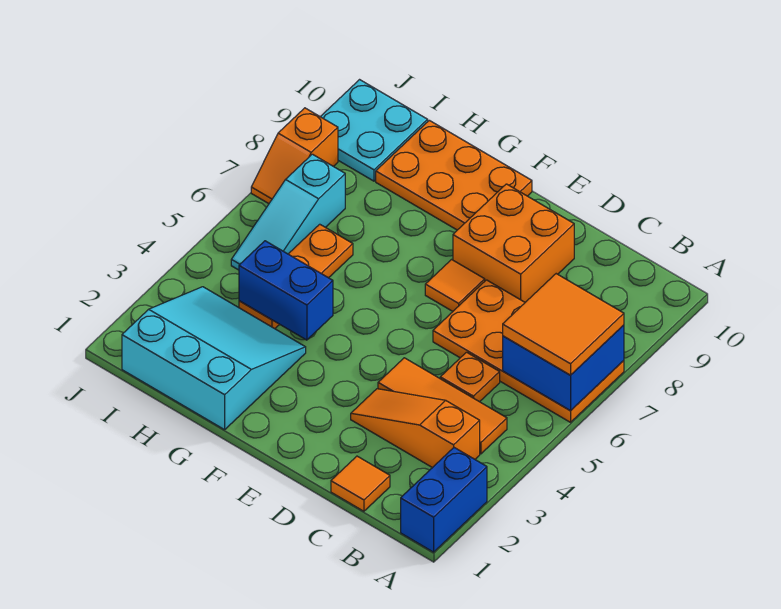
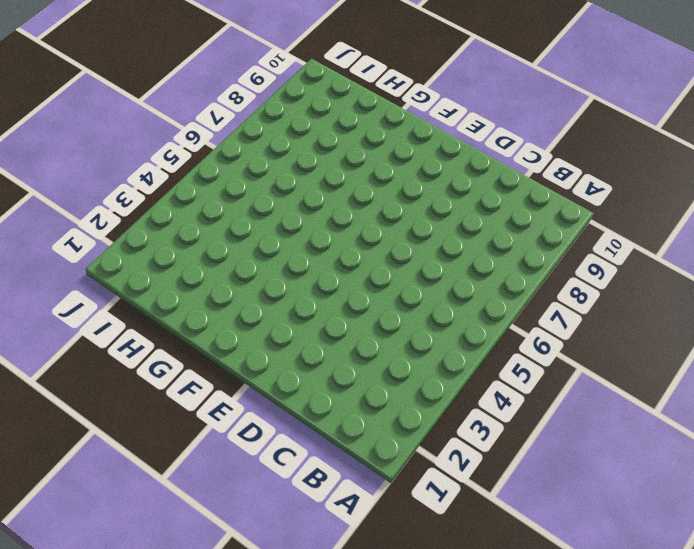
none -> blue 1x2 brick [401,448,487,552]
none -> orange 2x4 plate [433,280,624,422]
none -> orange 1x3 slope [351,389,480,468]

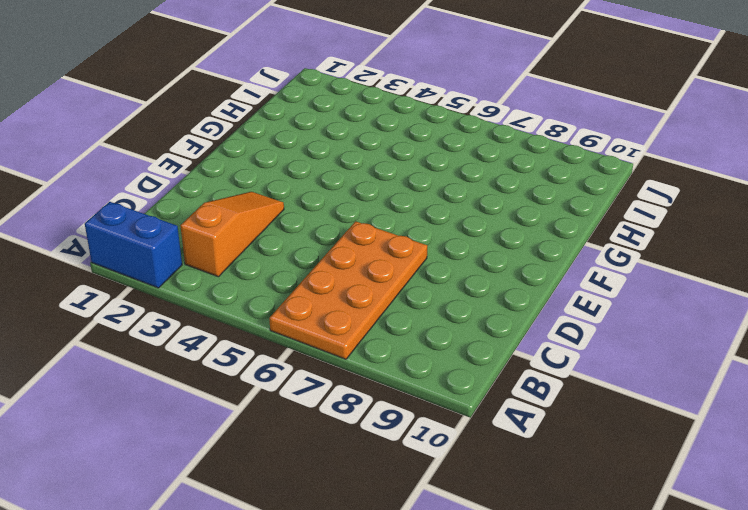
none -> orange 1x3 tile [378,358,507,454]
none -> orange 1x1 tile [331,456,390,511]
none -> orange 1x1 plate [440,352,500,402]

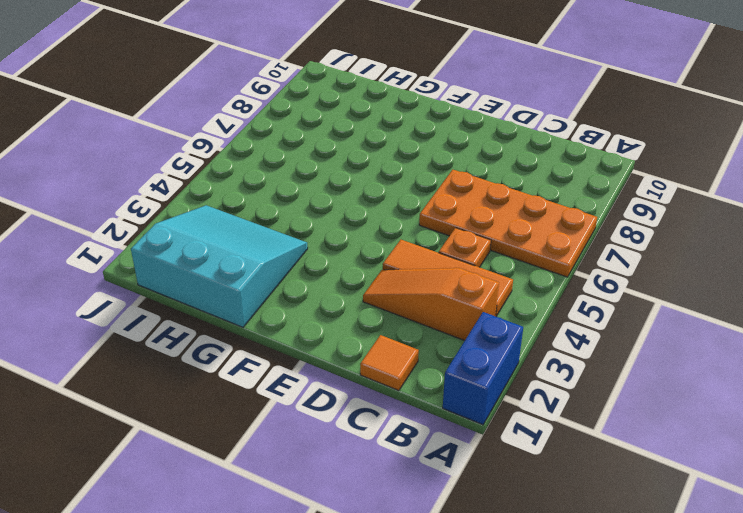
none -> orange 2x2 brick [453,184,574,302]
none -> orange 1x1 tile [425,260,485,311]
none -> orange 2x3 plate [376,120,532,230]

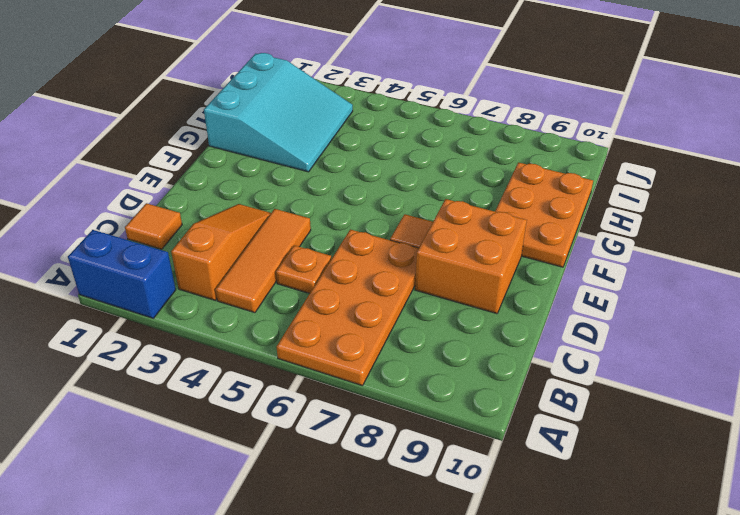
none -> orange 1x3 plate [239,224,353,329]
none -> cyan 1x3 slope [231,154,345,270]
none -> cyan 2x2 plate [320,80,428,181]

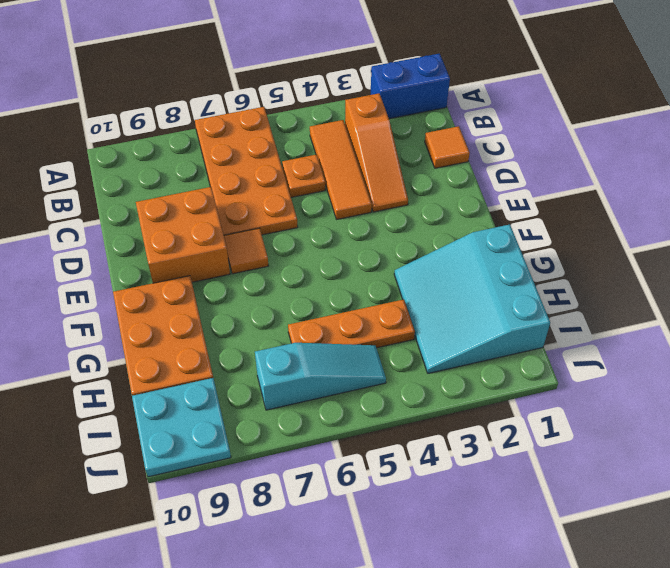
none -> orange 1x2 slope [251,108,338,204]
none -> blue 2x2 brick [503,325,624,411]
none -> blue 1x2 brick [239,241,333,340]

